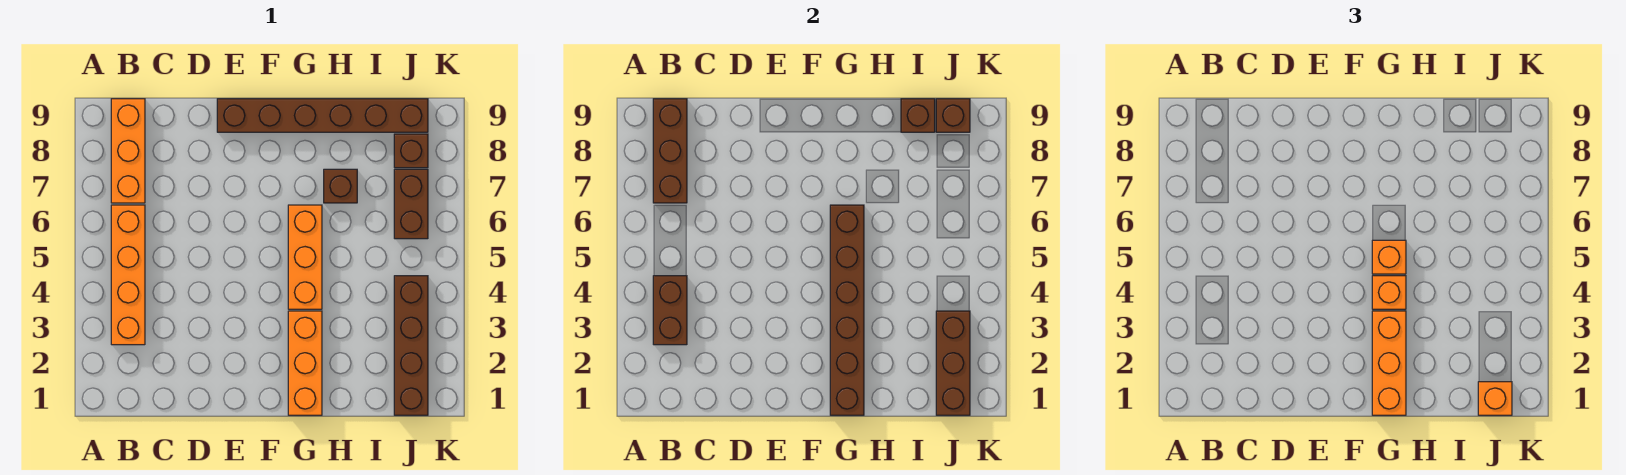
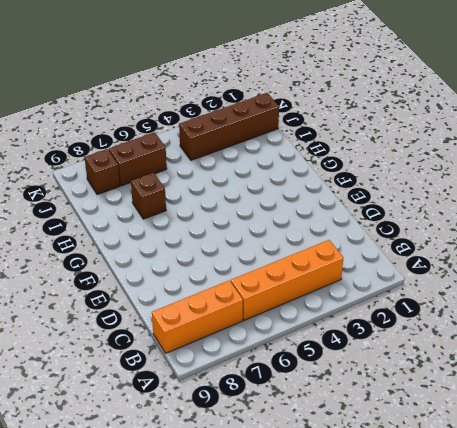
none -> brown 1x6 brick [217,99,428,132]
none -> orange 1x3 brick [288,311,322,415]
none -> orange 1x3 brick [288,205,322,309]

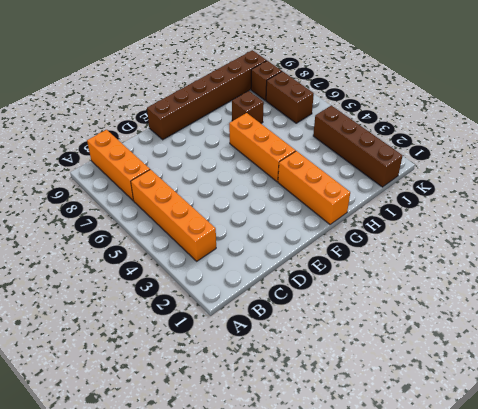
none -> brown 1x2 brick [653,276,687,345]
none -> brown 1x3 brick [653,99,687,203]
none -> brown 1x6 brick [830,205,864,415]

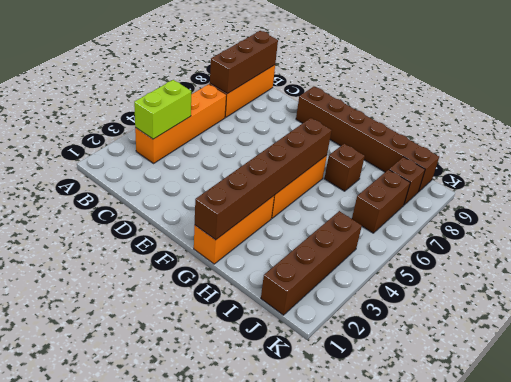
lime 1x2 brick [134,80,191,139] -> brown 1x2 brick [653,276,687,345]
none -> brown 1x1 brick [901,99,935,132]
none -> brown 1x3 brick [936,311,970,415]
none -> brown 1x1 brick [936,99,970,132]

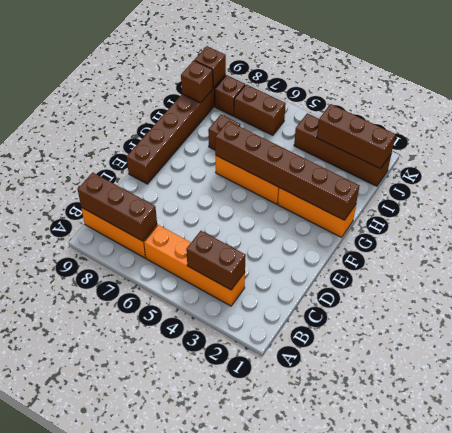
none -> orange 1x3 brick [1372,311,1406,415]
none -> orange 1x1 brick [1372,276,1406,309]
none -> orange 1x1 brick [1372,240,1406,274]

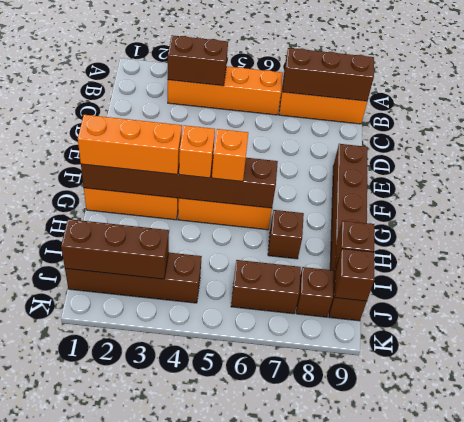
none -> orange 1x1 brick [1478,382,1512,415]

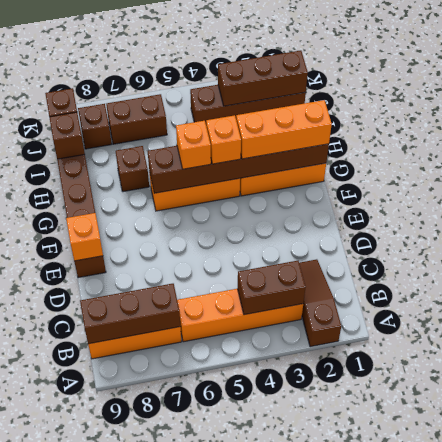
brown 1x3 slope [299,259,341,347] -> none
orange 1x1 brick [66,213,103,261] -> orange 1x1 brick moved to [1478,382,1512,415]

